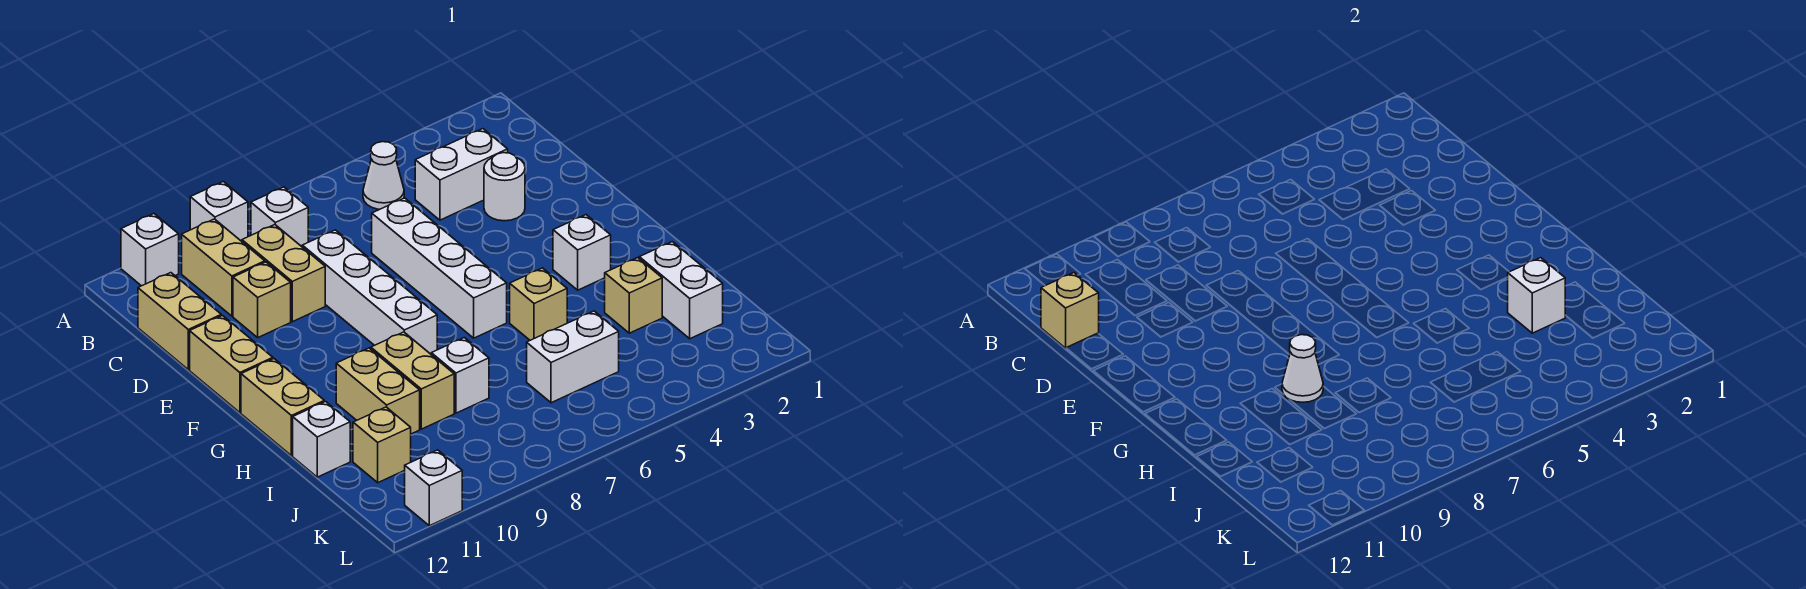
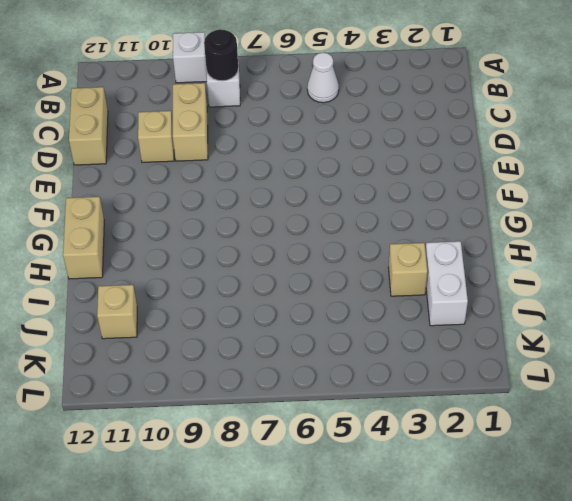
black 1x1 round brick [204,29,238,81] -> none
none -> white 1x1 brick [121,214,179,286]
none -> tan 1x2 brick [182,219,265,316]
none -> white 1x2 brick [415,129,508,220]

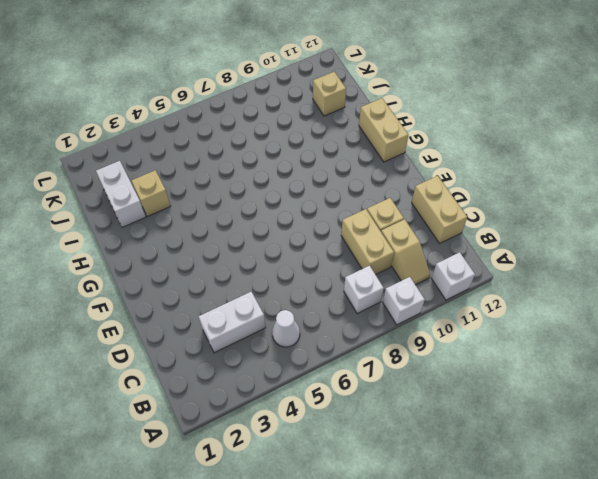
tan 1x2 slope [381,219,430,285] -> tan 1x2 brick [182,219,265,316]
none -> white 1x1 round brick [484,153,525,221]
none -> white 1x4 brick [372,198,507,338]
none -> white 1x4 brick [302,230,437,354]

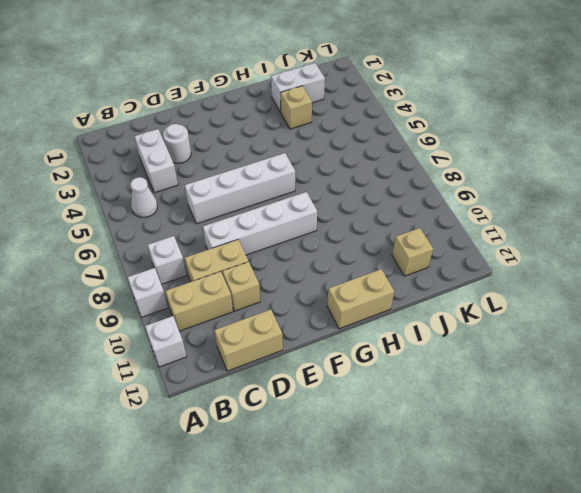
none -> tan 1x2 brick [190,316,273,413]
none -> white 1x1 brick [553,215,611,290]
none -> tan 1x1 brick [510,268,567,340]

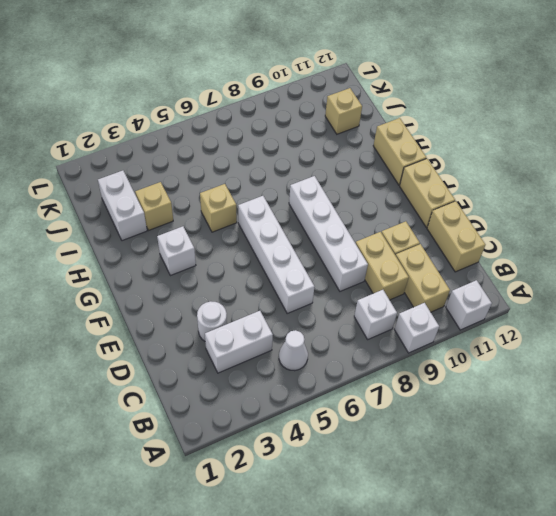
none -> tan 1x2 brick [371,332,454,429]
none -> tan 1x2 brick [336,348,420,434]
none -> white 1x1 brick [431,338,489,413]

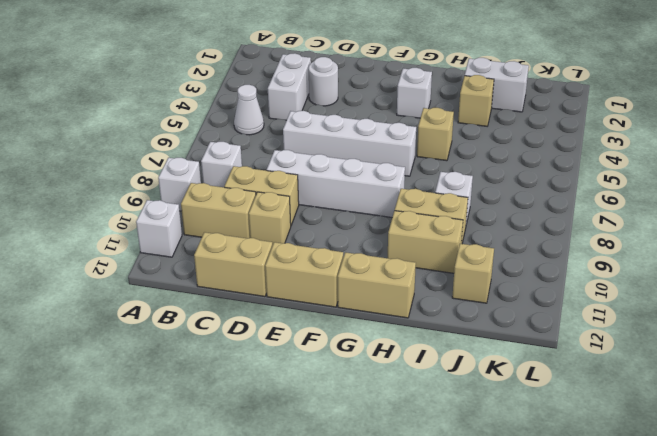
none -> white 1x1 brick [293,402,350,477]
none -> white 1x2 brick [527,311,619,403]
none -> white 1x1 brick [405,450,462,526]

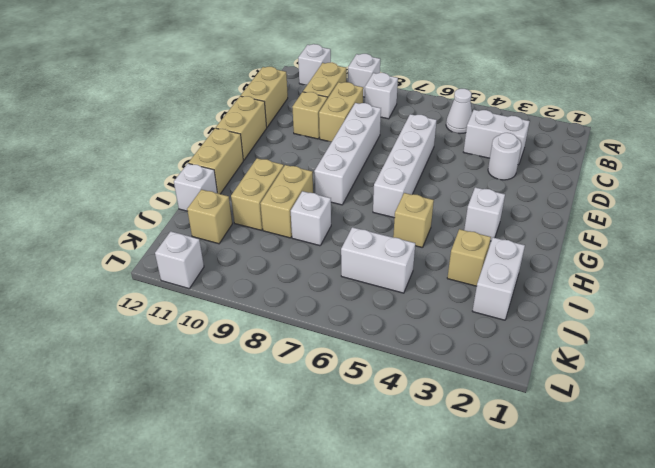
none -> tan 1x1 brick [1041,273,1099,348]
none -> white 1x1 cone [1282,335,1323,402]
none -> white 1x1 brick [1507,258,1565,333]

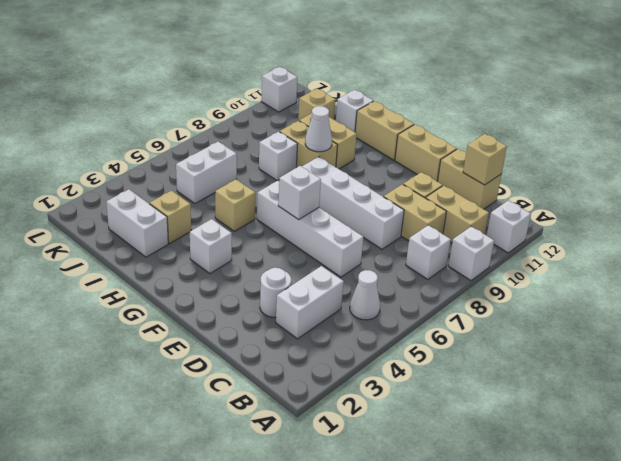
white 1x1 brick [278,166,321,220] -> white 1x1 brick moved to [1507,258,1565,333]

